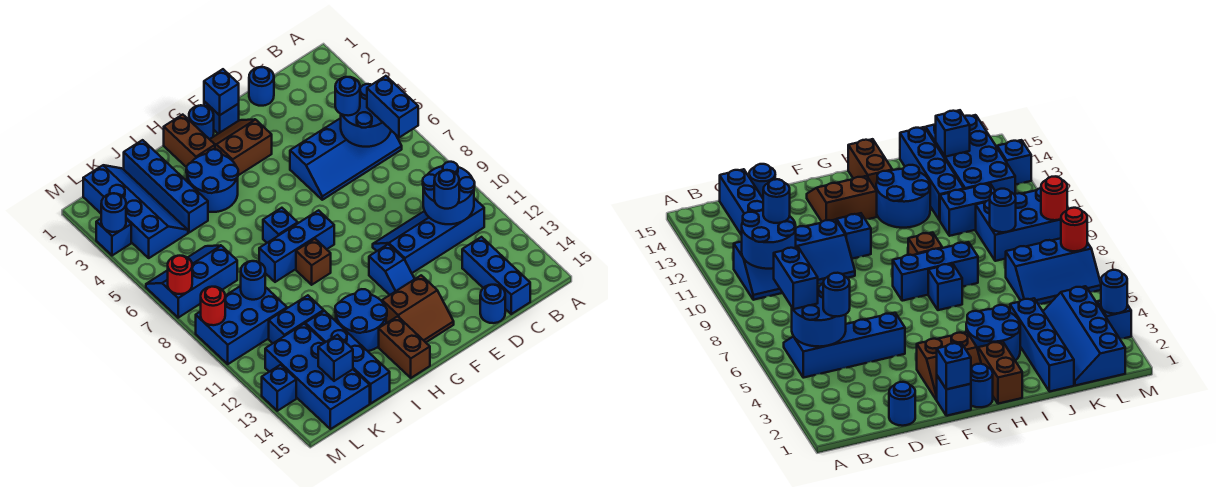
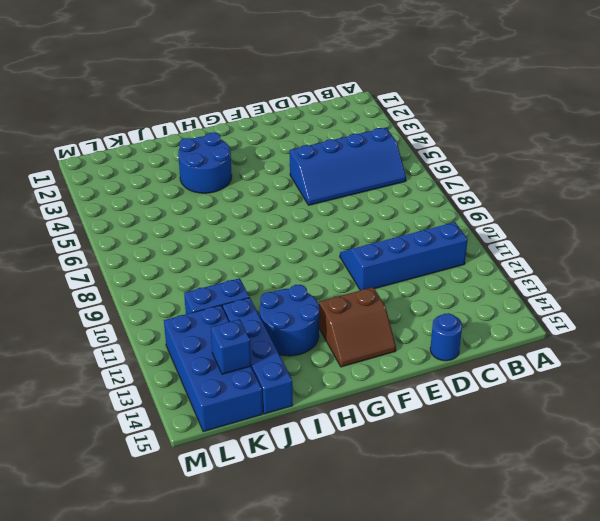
none -> blue 1x3 brick [462,237,530,314]
none -> blue 1x1 round brick [249,67,274,106]
none -> blue 1x1 brick [204,101,239,134]
none -> brown 2x2 slope [210,119,272,175]

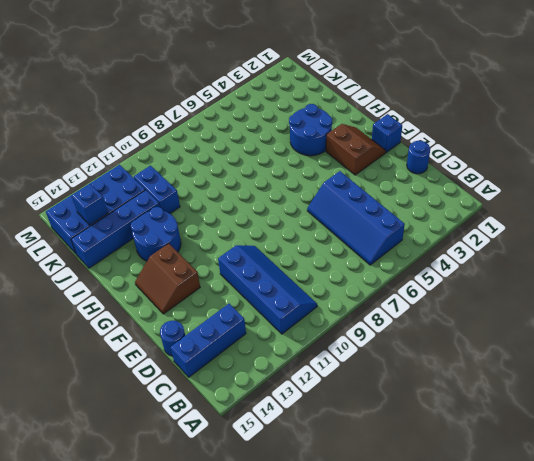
none -> blue 1x2 slope [369,244,414,295]
none -> blue 1x1 round brick [189,105,214,139]
none -> blue 1x3 brick [259,210,334,282]
none -> brown 1x2 brick [164,115,215,167]

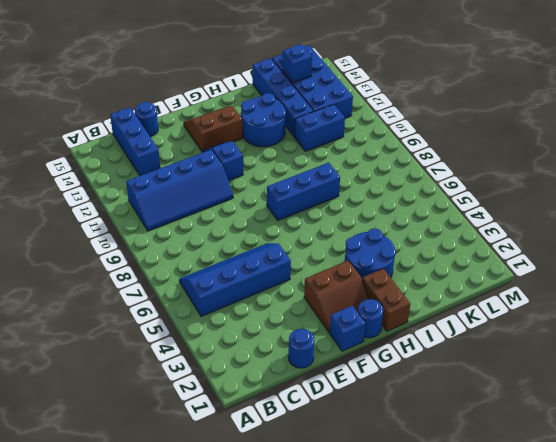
none -> blue 1x1 brick [263,208,298,243]
none -> brown 1x1 brick [296,239,331,285]
none -> brown 1x2 brick [379,316,430,378]
none -> blue 1x4 brick [124,140,208,233]

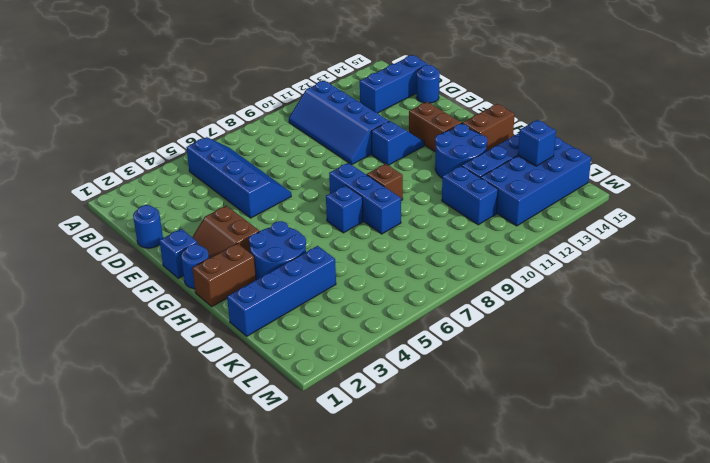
none -> blue 2x4 slope [83,165,188,258]
none -> blue 2x3 slope [146,245,237,318]
none -> blue 2x3 brick [196,286,287,364]
none -> blue 1x1 brick [96,219,131,256]

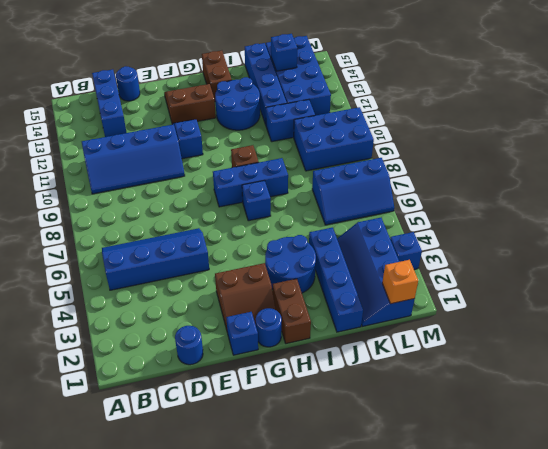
orange 1x1 brick [382,260,418,304] -> none
none -> blue 1x1 brick [262,365,296,411]
none -> blue 2x2 round brick [341,84,391,147]
none -> blue 2x2 round brick [423,162,475,224]
none -> blue 1x1 brick [204,69,239,115]

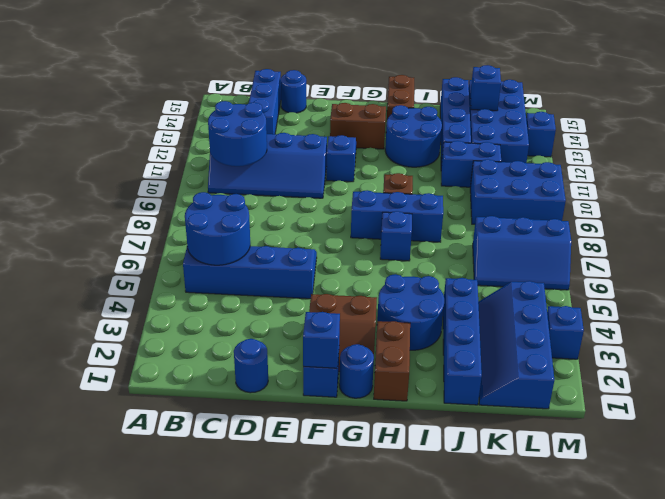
none -> blue 1x1 round brick [241,261,265,300]
none -> blue 1x1 round brick [101,193,126,232]
none -> red 1x1 round brick [168,256,192,294]
none -> red 1x1 round brick [201,287,225,325]

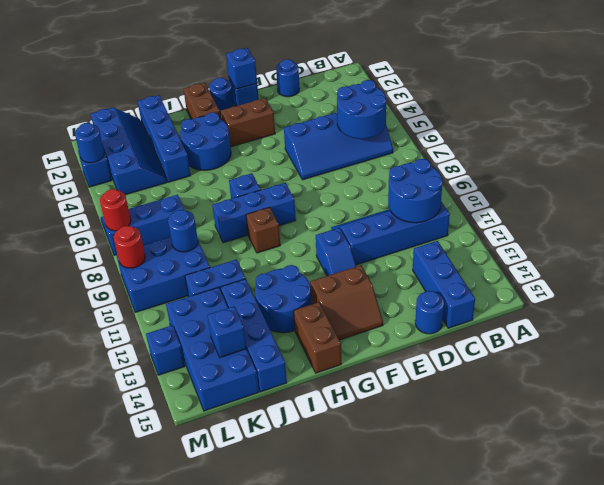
none -> blue 1x2 brick [367,76,418,138]
none -> blue 1x1 round brick [335,77,360,116]
none -> blue 1x1 round brick [434,170,459,209]

